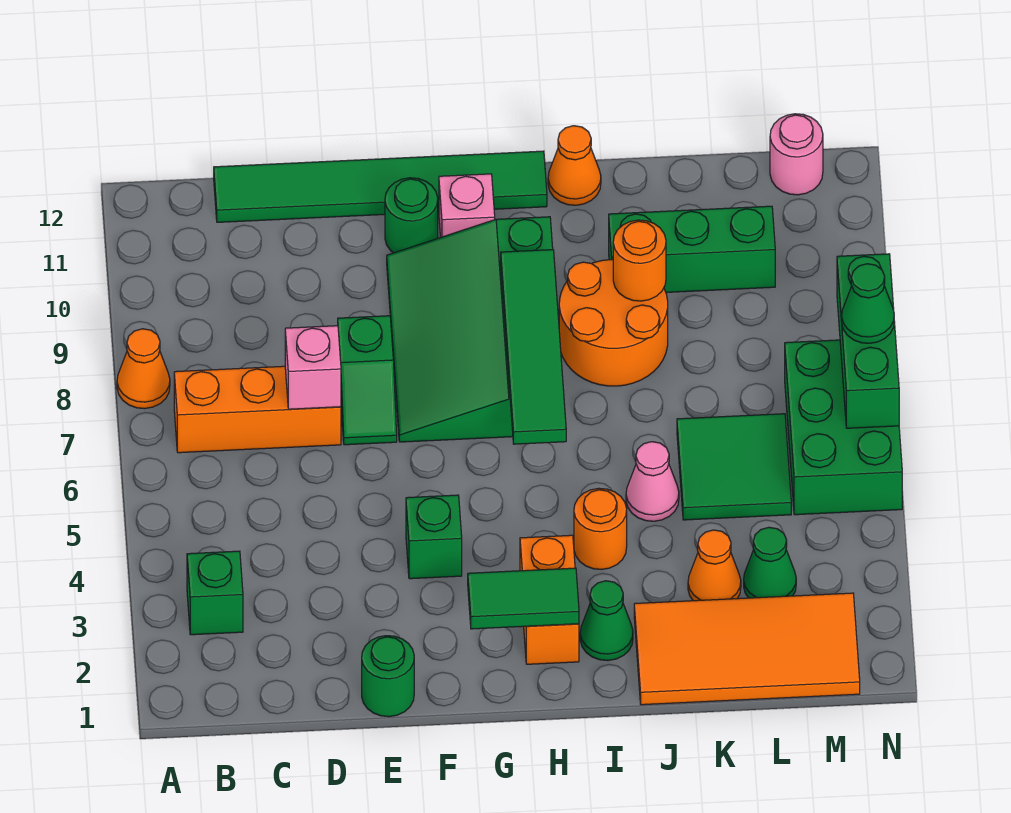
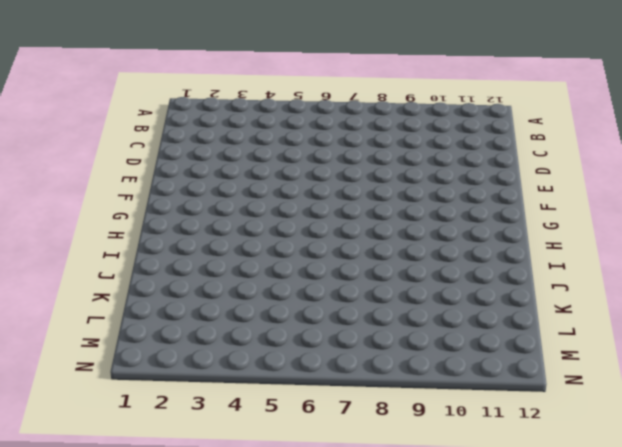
none -> orange 1x1 cone [117,329,170,409]
none -> green 1x1 brick [187,551,243,635]
none -> orange 1x3 brick [174,366,341,453]

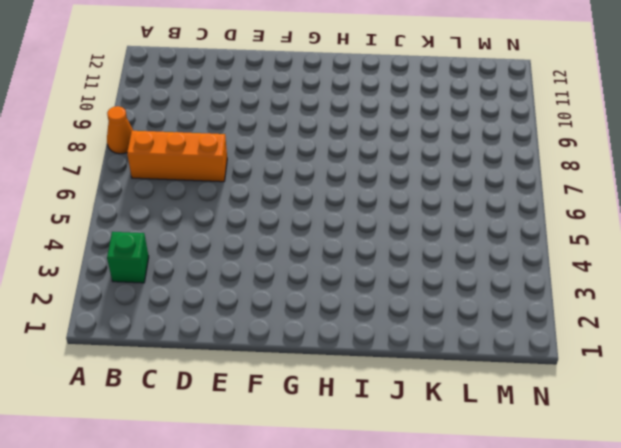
none -> green 1x6 tile [214,151,547,222]
none -> green 1x1 round brick [362,636,414,717]
none -> green 1x2 slope [338,316,397,445]

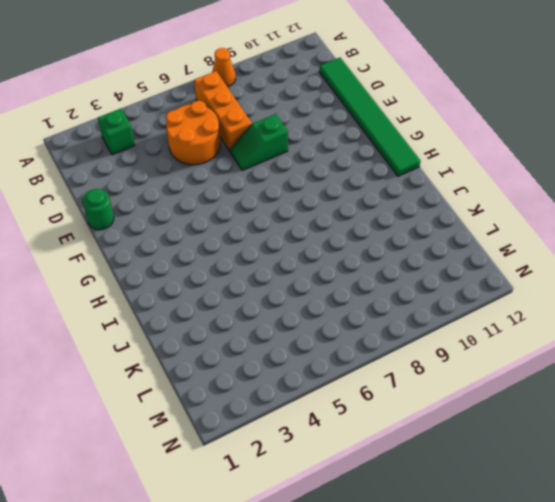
orange 2x2 round brick [166,101,220,165] -> orange 2x2 round brick moved to [559,260,668,386]
none -> green 1x1 brick [406,495,462,579]
none -> green 3x4 slope [387,217,553,442]
none -> green 1x1 round brick [385,178,438,253]

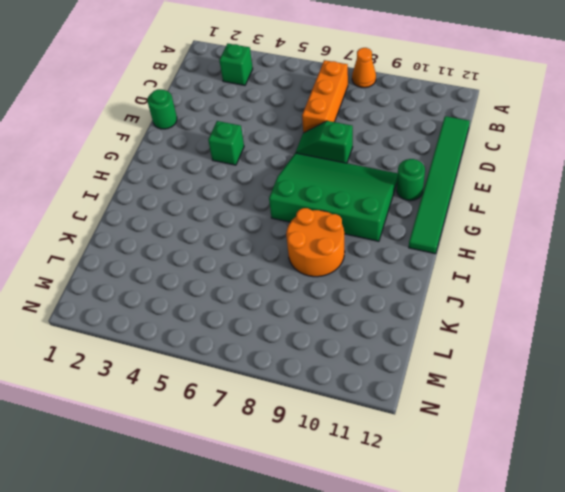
none -> pink 1x1 brick [439,174,495,237]
none -> orange 1x2 brick [520,535,579,664]
none -> green 1x1 cone [580,581,633,661]

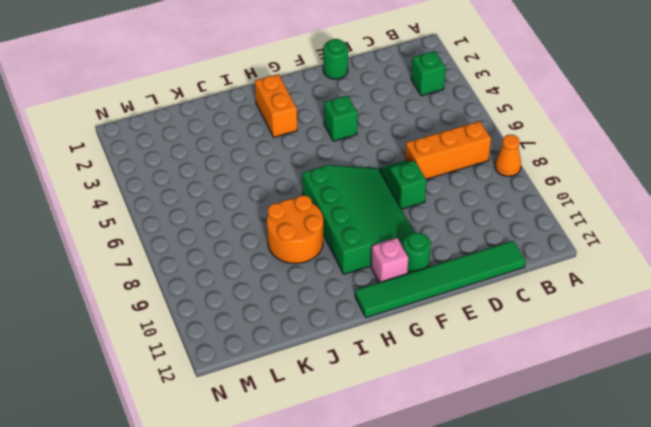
none -> green 1x1 cone [580,581,633,661]
none -> orange 1x1 round brick [574,488,627,570]
none -> orange 1x1 cone [548,126,601,205]

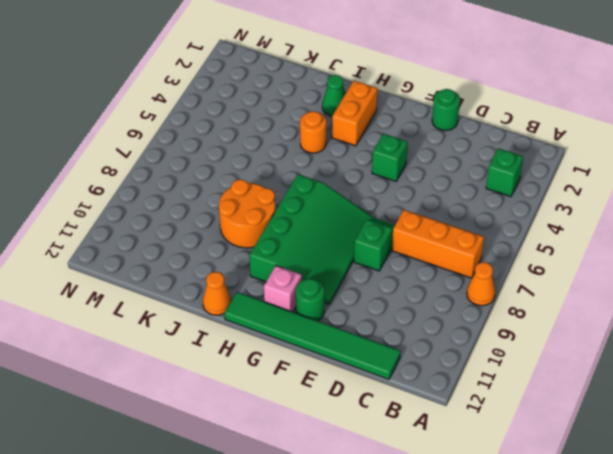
none -> orange 2x4 tile [634,593,860,705]
none -> pink 1x1 cone [626,442,679,521]
none -> green 1x3 brick [609,206,775,292]

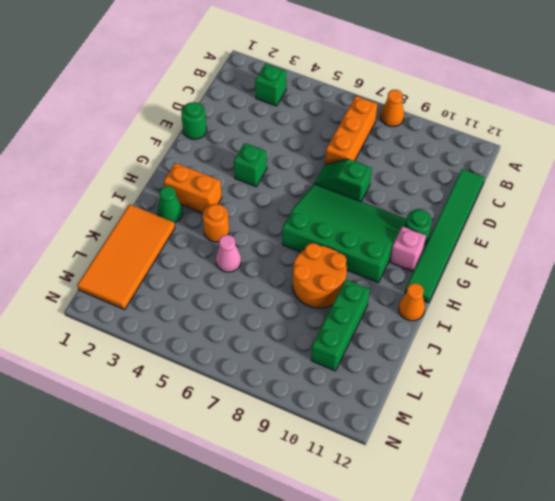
none -> orange 1x1 cone [688,530,741,601]
none -> green 2x2 tile [677,414,791,520]
none -> green 1x1 cone [744,527,796,598]

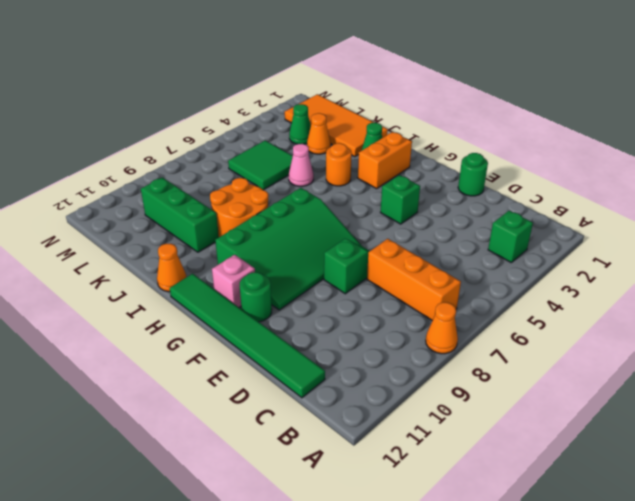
none -> green 2x3 brick [785,340,902,515]
none -> pink 1x1 round brick [770,114,823,195]
none -> pink 1x1 brick [285,326,341,409]

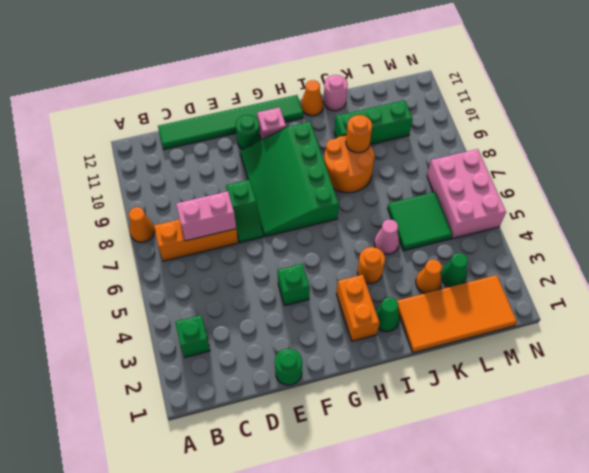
pink 1x2 brick [176,191,236,241] -> pink 1x1 brick [285,326,341,409]
pink 1x1 round brick [324,75,348,111] -> pink 1x1 round brick moved to [770,114,823,195]
pink 2x3 brick [427,149,506,238] -> green 2x3 brick [785,340,902,515]
none -> green 1x2 tile [468,568,579,629]
none -> green 1x4 tile [501,250,566,444]
none -> green 1x3 brick [837,254,899,428]

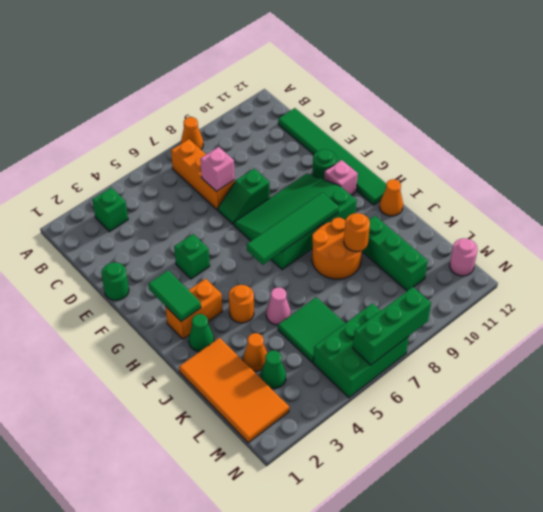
none -> green 1x1 cone [842,264,894,343]

